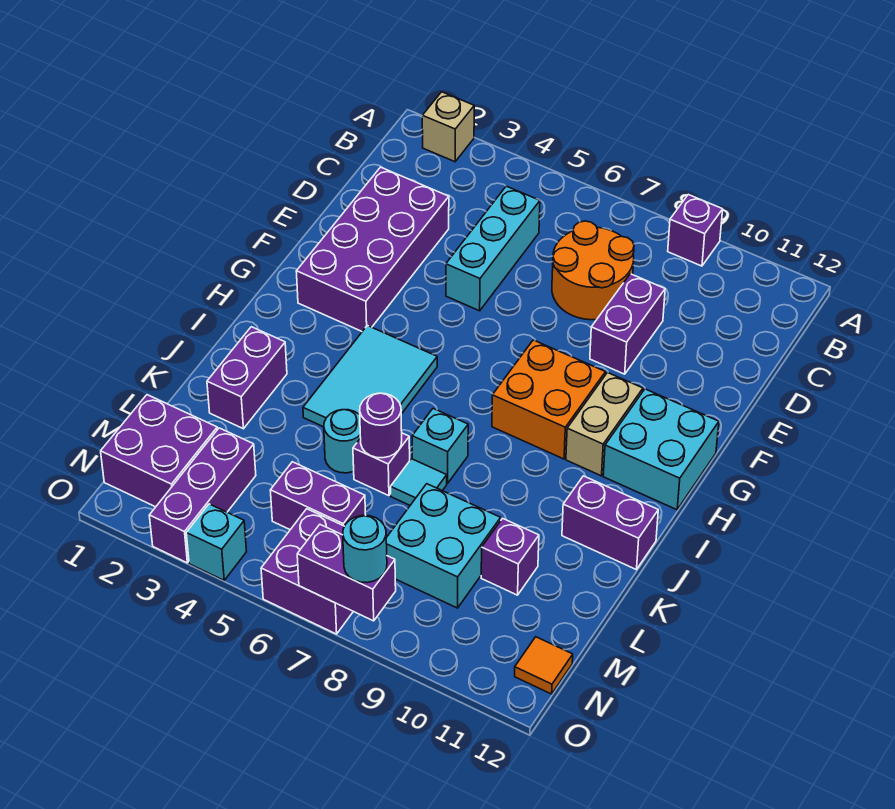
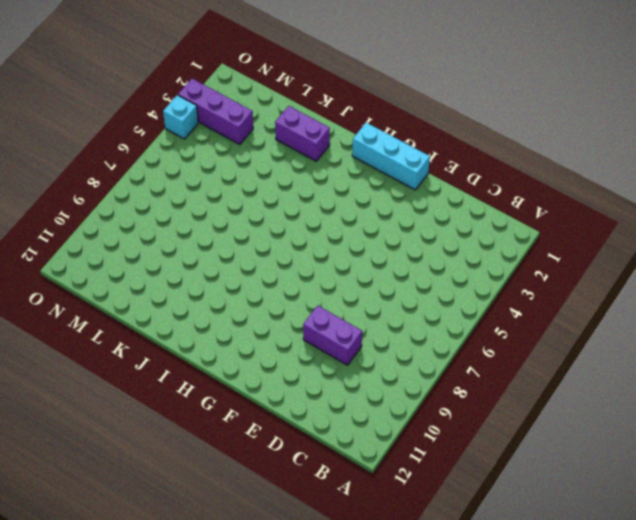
cyan 1x3 brick [352,123,430,190] -> cyan 1x3 brick moved to [446,186,540,311]
none -> tan 1x1 brick [422,92,474,162]
none -> purple 1x1 brick [668,195,723,266]
none -> orange 2x2 round brick [552,221,634,320]

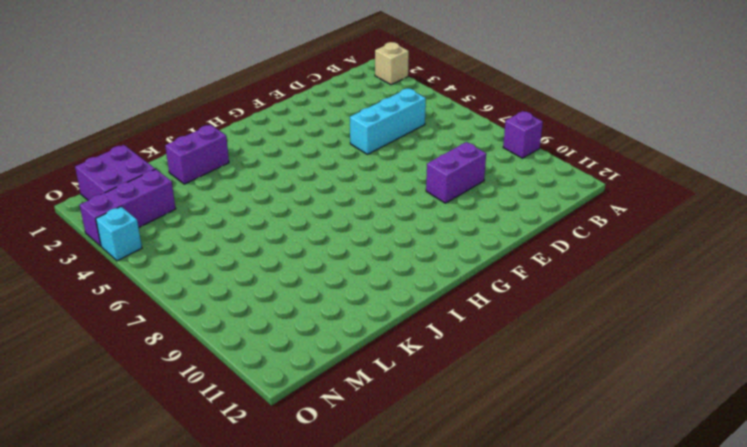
none -> orange 2x2 round brick [552,221,634,320]
none -> purple 2x4 brick [296,167,449,331]
none -> orange 2x2 brick [492,340,605,459]

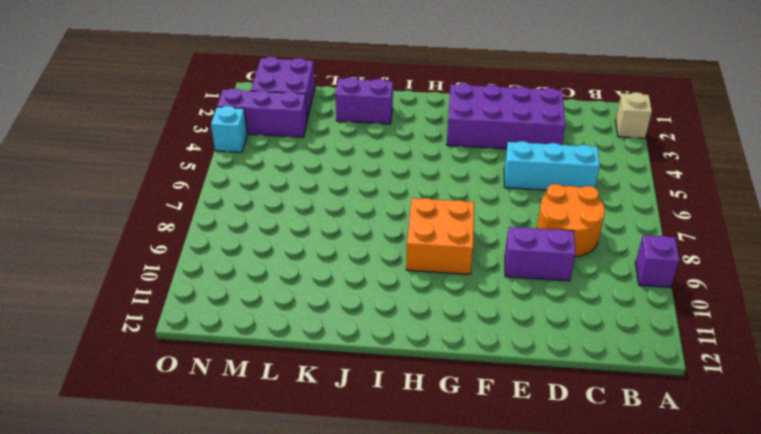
none -> tan 1x2 brick [566,373,643,476]
none -> cyan 2x2 brick [603,389,719,510]
none -> cyan 2x3 tile [303,325,437,427]

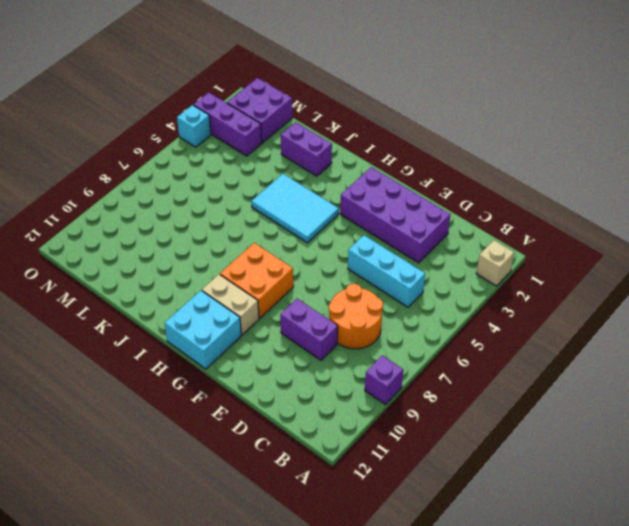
none -> cyan 1x1 brick [412,409,468,483]
none -> purple 1x2 brick [562,476,658,570]
none -> cyan 1x1 round brick [324,410,361,473]

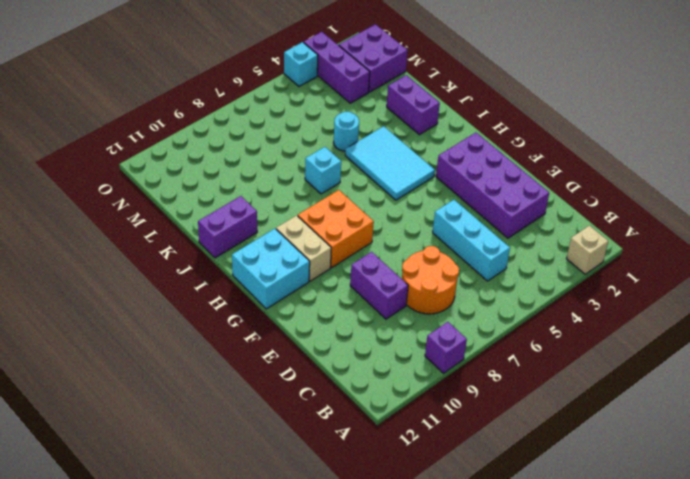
none -> purple 1x1 brick [353,433,410,496]
none -> cyan 1x1 tile [391,459,447,505]
none -> cyan 2x2 brick [386,484,501,608]

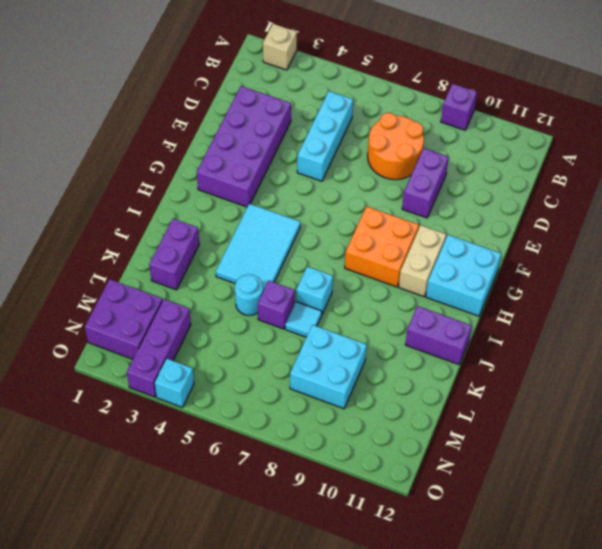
none -> purple 1x1 brick [481,518,539,595]
none -> purple 1x2 brick [270,462,366,530]
none -> purple 2x2 brick [261,509,353,634]

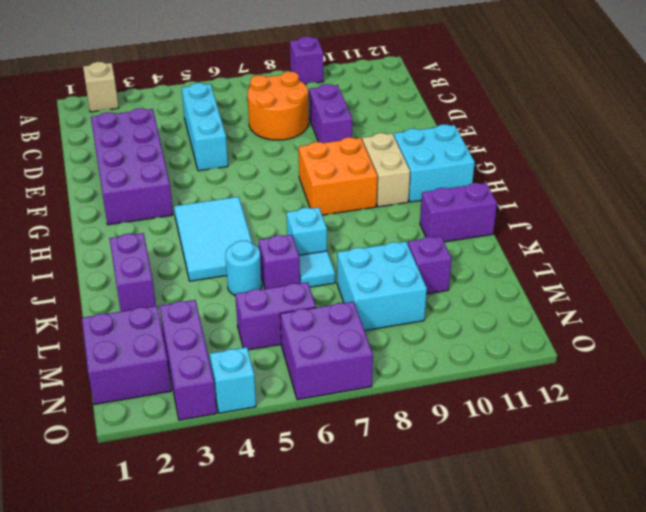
none -> orange 1x1 tile [515,637,573,694]
none -> purple 1x1 round brick [360,393,402,458]
none -> purple 1x2 brick [297,525,396,621]

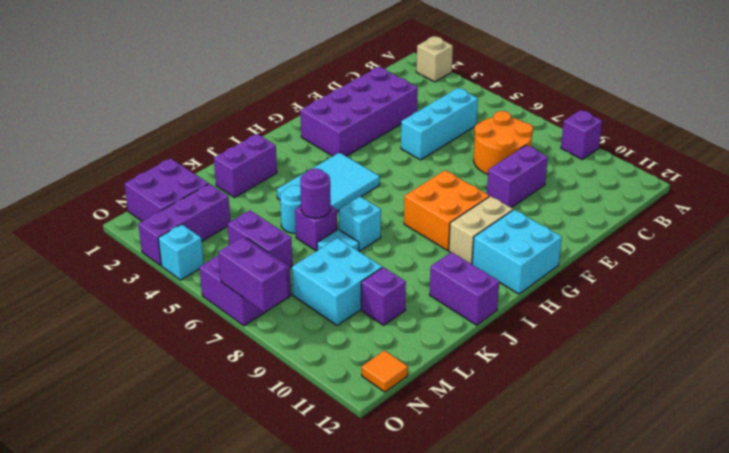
none -> cyan 1x1 round brick [343,515,387,583]

